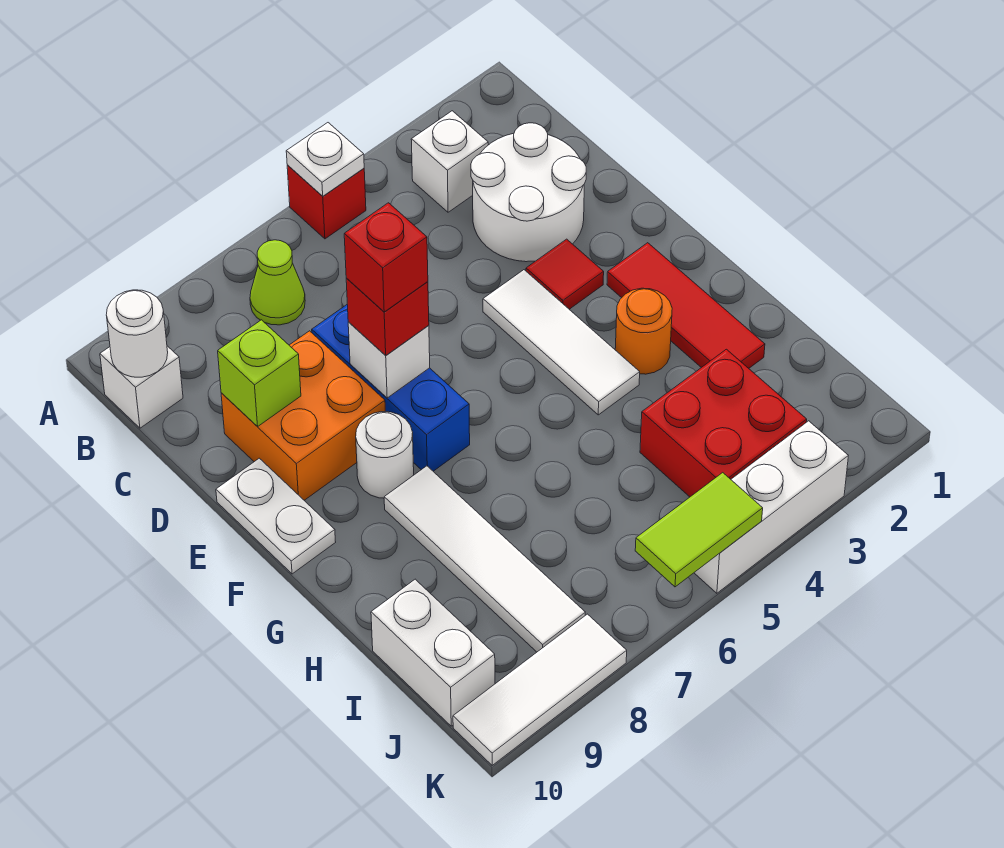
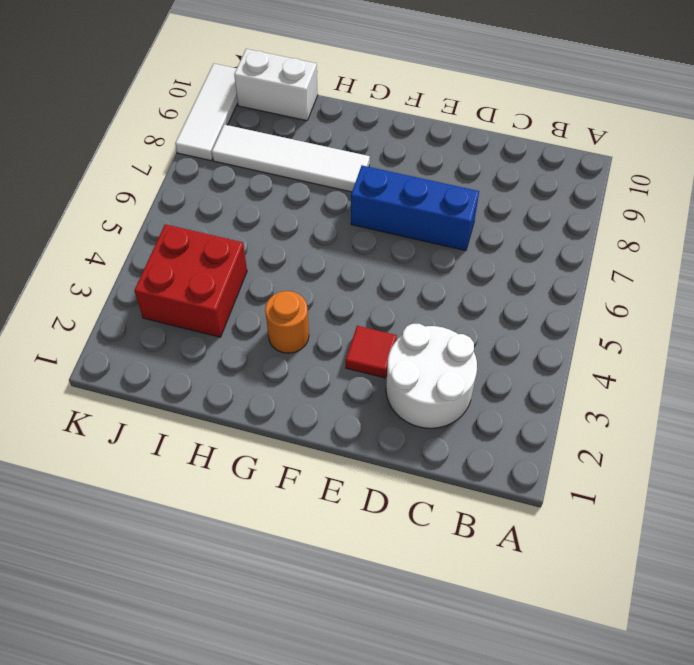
none -> red 1x1 brick [287,165,366,239]
none -> white 1x1 brick [411,111,488,212]
none -> lime 1x1 cone [250,240,305,325]

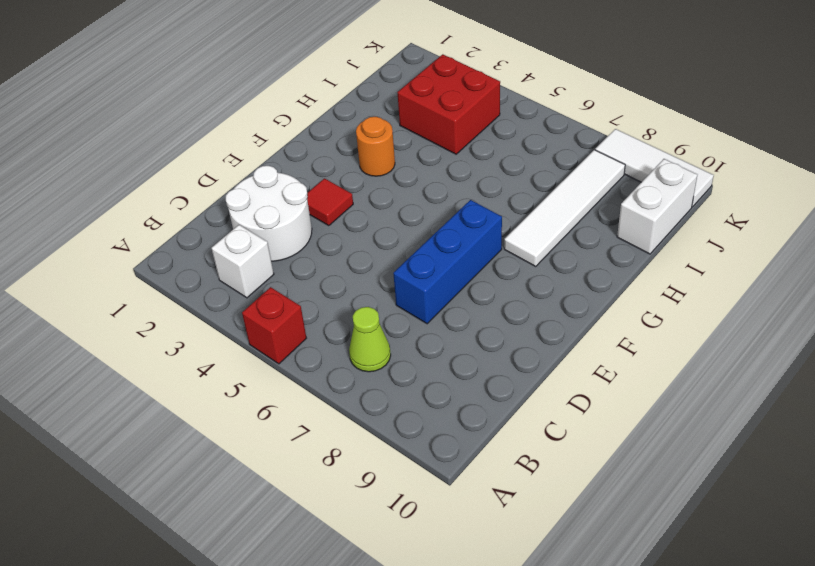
none -> white 1x1 brick [100,346,183,428]
none -> orange 2x2 brick [221,331,385,500]
none -> white 1x3 tile [483,270,640,415]

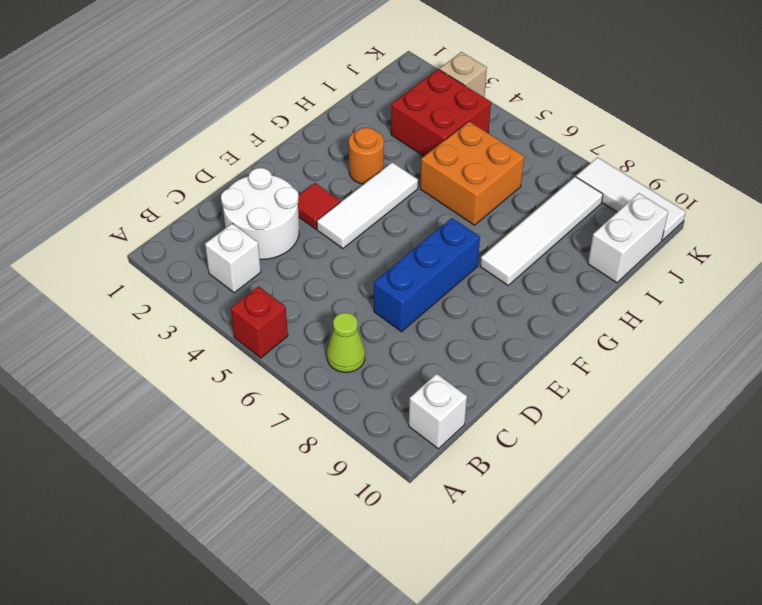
orange 2x2 brick [420,121,524,225] -> orange 2x2 brick moved to [221,331,385,500]
tan 1x1 brick [439,52,487,97] -> white 1x3 brick [694,421,848,593]
none -> white 1x2 plate [216,458,335,574]
none -> red 1x3 tile [607,243,765,368]
none -> white 1x1 round brick [356,412,414,498]

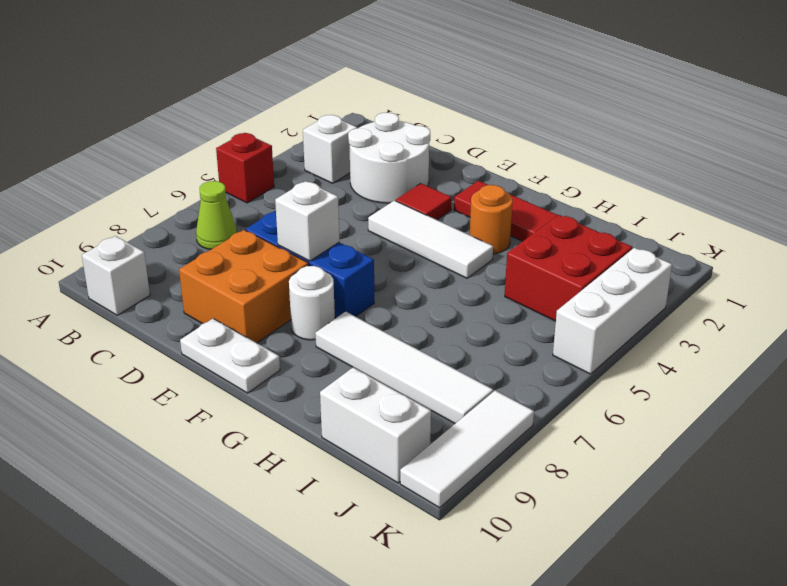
none -> white 1x1 plate [286,123,364,196]
none -> white 1x1 round brick [106,290,168,377]
none -> lime 1x1 brick [218,320,301,427]

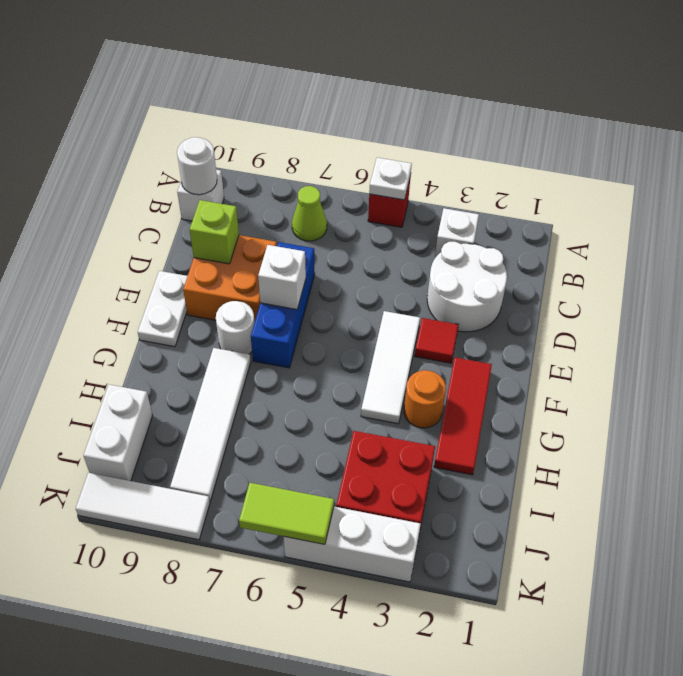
none -> red 1x1 brick [346,278,429,356]
none -> red 1x1 brick [344,203,428,312]

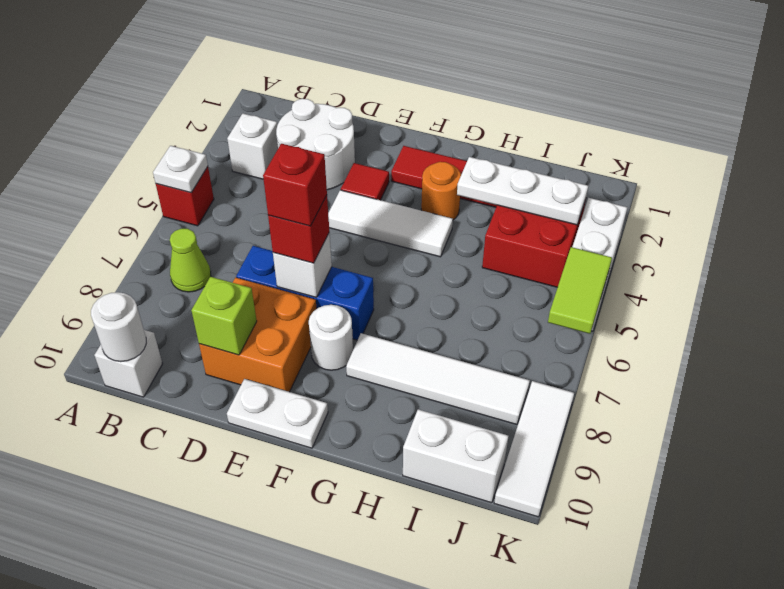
white 1x3 plate [457,157,588,225] -> none

